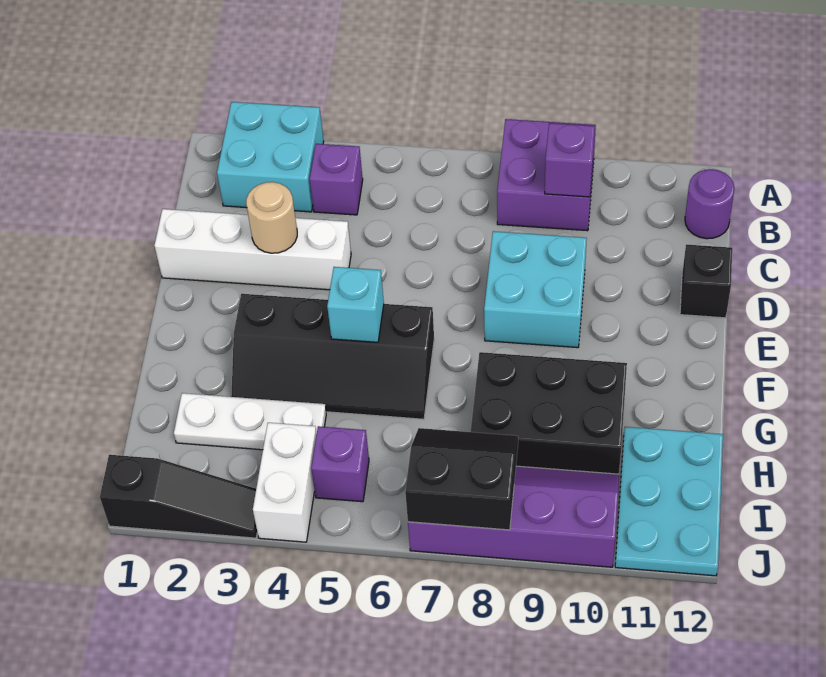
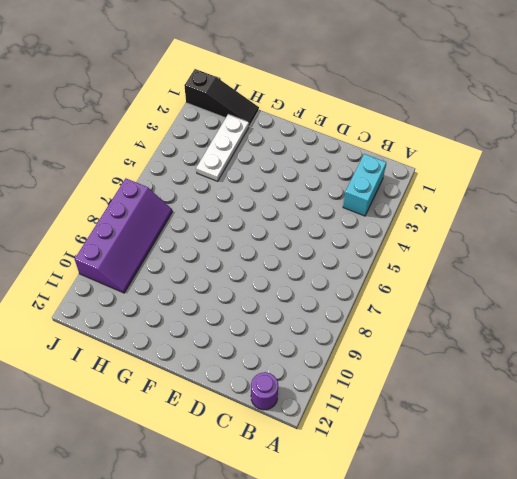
cyan 1x2 brick [343,154,386,216] -> cyan 2x2 brick [217,102,324,212]
black 1x3 slope [184,69,259,126] -> black 1x3 slope turned to [100,455,257,538]
none -> purple 2x2 brick [497,119,596,231]
none -> purple 1x1 brick [310,144,363,215]
none -> white 1x4 brick [154,209,351,290]

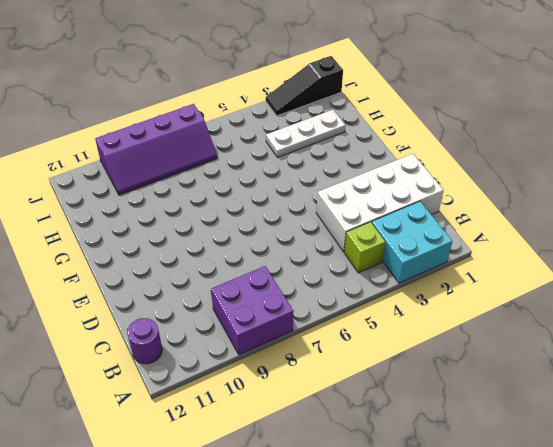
lime 1x1 brick [344,222,385,273] -> purple 1x1 brick [310,144,363,215]
white 2x4 brick [316,154,444,252] -> white 1x4 brick [154,209,351,290]
none -> cyan 2x2 brick [484,231,587,348]
none -> black 1x1 brick [680,244,732,318]
none -> black 2x4 slope [231,294,434,419]

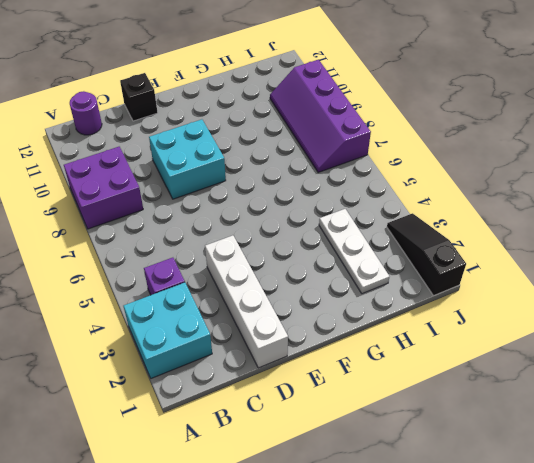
none -> black 2x4 slope [231,294,434,419]
none -> black 2x3 brick [471,352,627,474]
none -> cyan 2x3 plate [615,427,723,576]

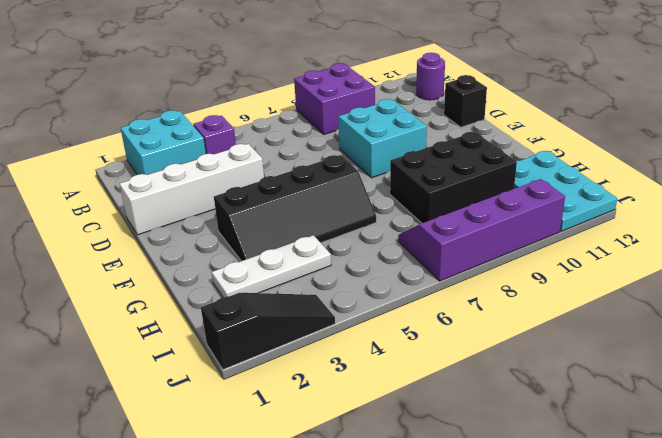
none -> white 1x2 brick [253,423,317,542]
none -> purple 1x1 brick [311,426,369,502]
none -> purple 1x1 brick [545,123,595,197]

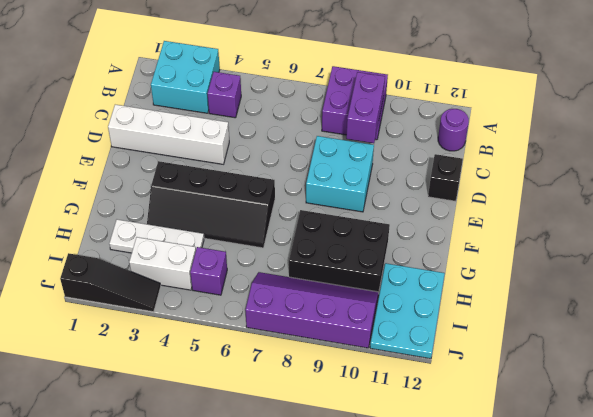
purple 1x2 brick [346,72,385,143] -> purple 1x1 brick [545,123,595,197]
white 1x2 brick [129,237,196,290] -> white 1x2 brick turned to [253,423,317,542]
none -> tan 1x1 round brick [246,182,297,253]
none -> cyan 1x1 brick [327,267,384,342]
none -> black 2x2 slope [405,428,518,530]

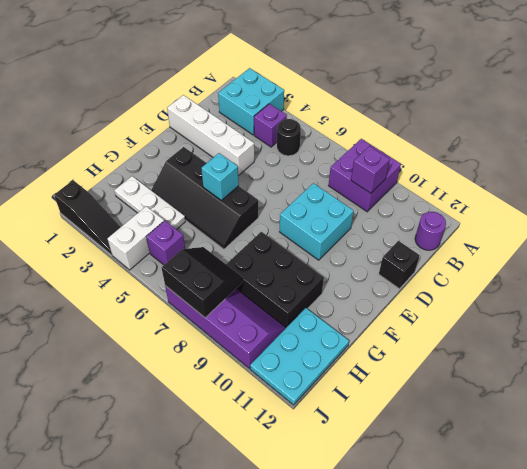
black 1x1 round brick [277,119,301,156] -> none
none -> tan 1x1 round brick [246,182,297,253]

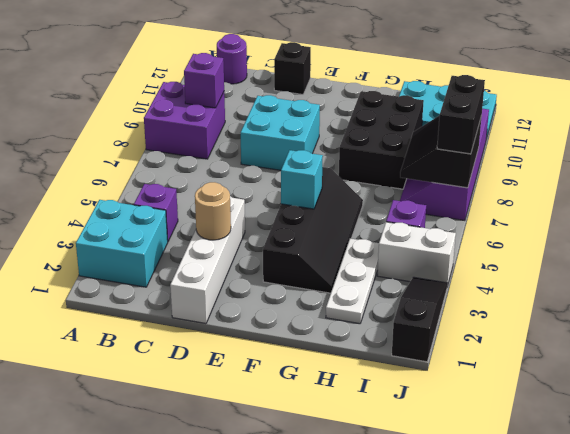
black 1x2 brick [437,75,485,154] -> none

